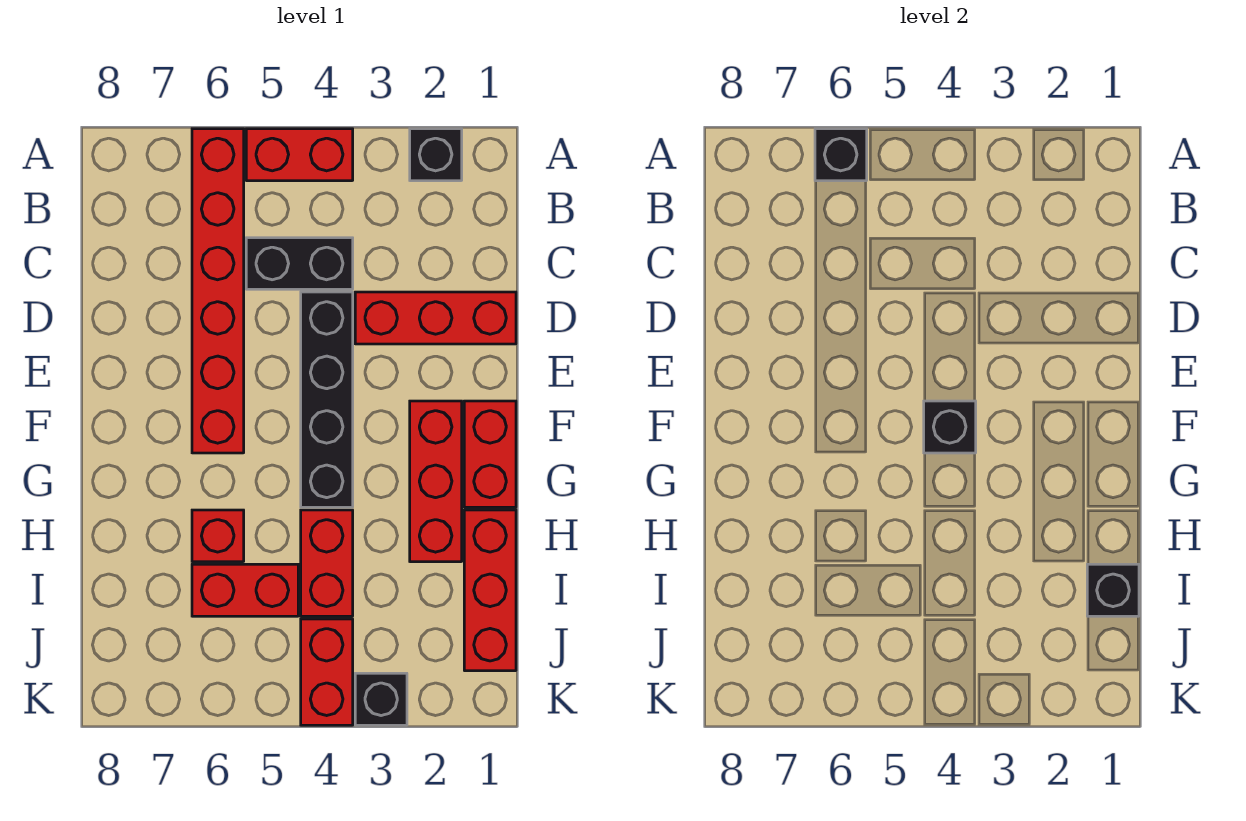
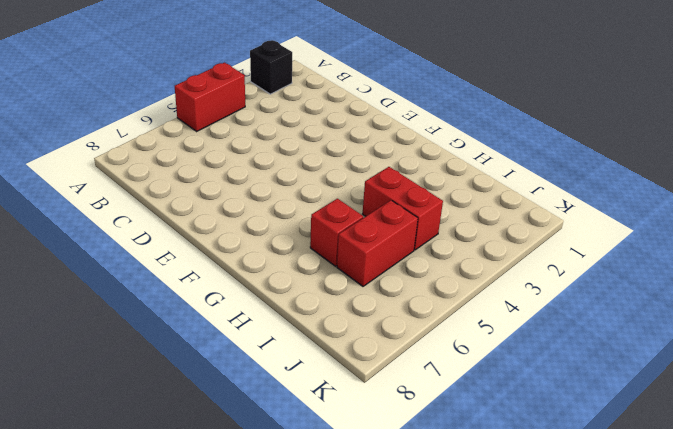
none -> red 1x6 brick [192,129,244,453]
none -> black 1x2 brick [246,238,353,289]
none -> red 1x3 brick [355,292,516,344]

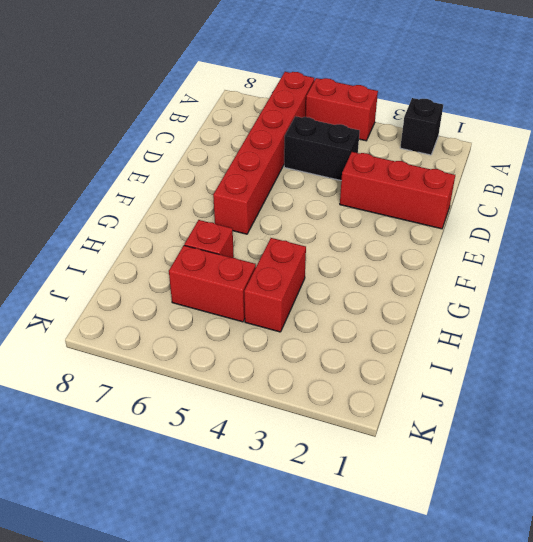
none -> black 1x4 brick [301,292,353,507]
none -> red 1x2 brick [464,401,516,507]
none -> red 1x3 brick [410,401,462,562]

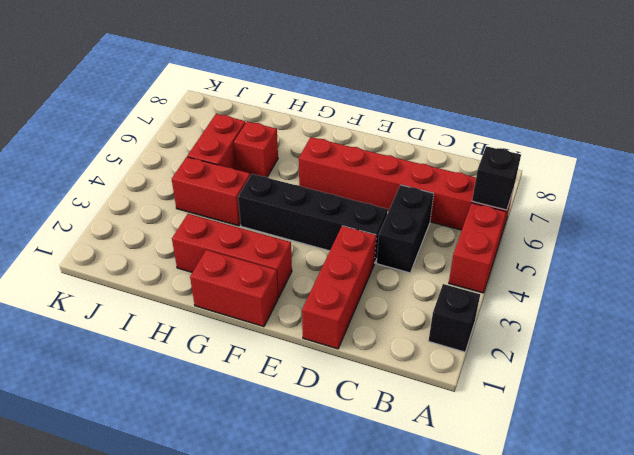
none -> red 1x3 brick [464,510,516,671]
none -> red 1x2 brick [301,619,353,725]
none -> black 1x1 brick [355,673,407,725]

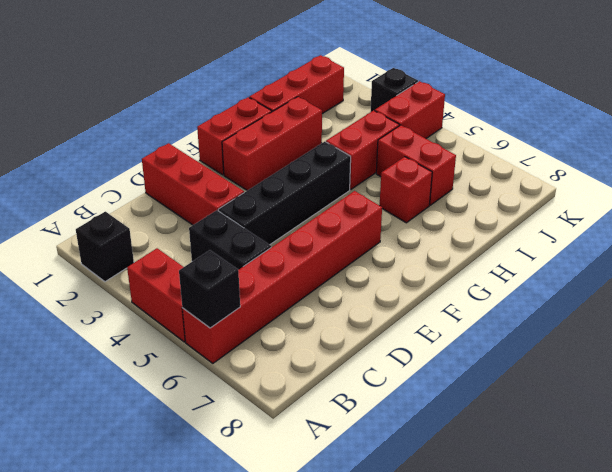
none -> black 1x1 brick [924,401,976,453]
none -> black 1x1 brick [1087,564,1139,616]

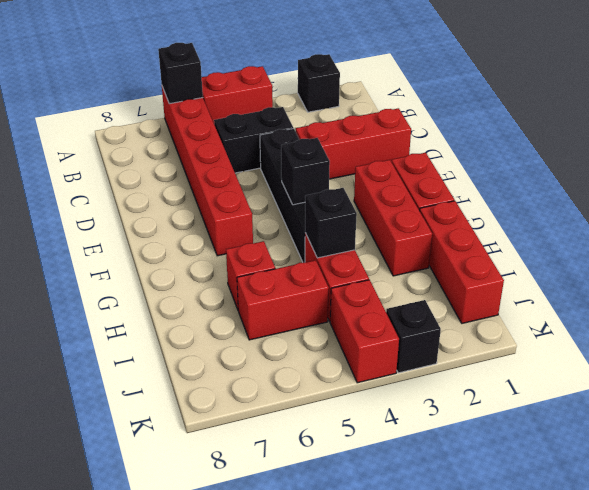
black 1x1 brick [305,188,357,258] -> black 1x1 brick moved to [1087,564,1139,616]

